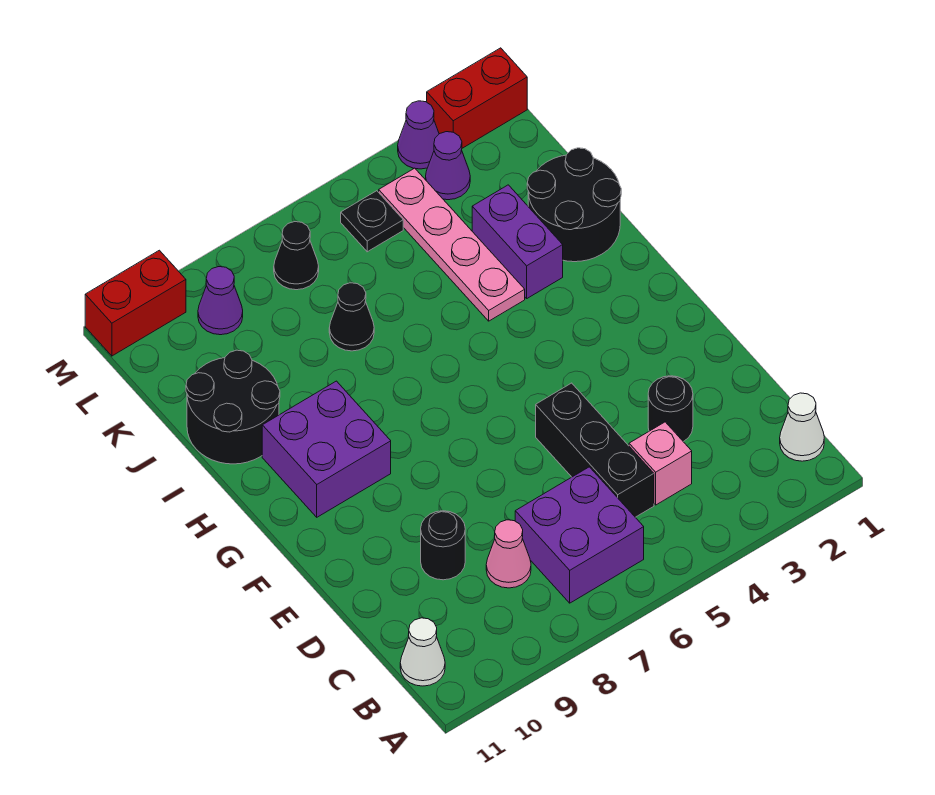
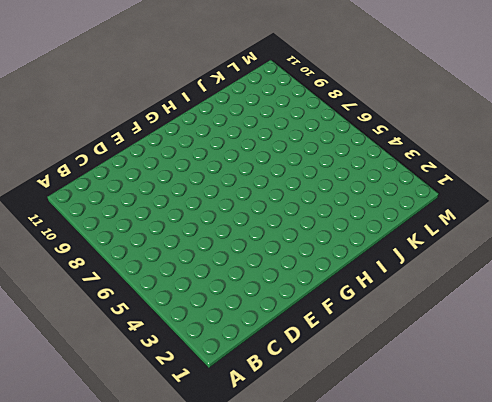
none -> white 1x1 cone [780,393,824,461]
none -> purple 2x2 brick [515,467,644,603]
none -> white 1x1 cone [400,618,445,686]

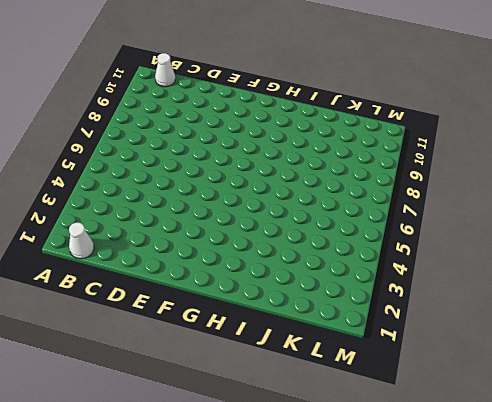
none -> purple 2x2 brick [515,467,644,603]
none -> pink 1x1 brick [629,422,692,505]
none -> black 1x3 brick [536,383,654,517]

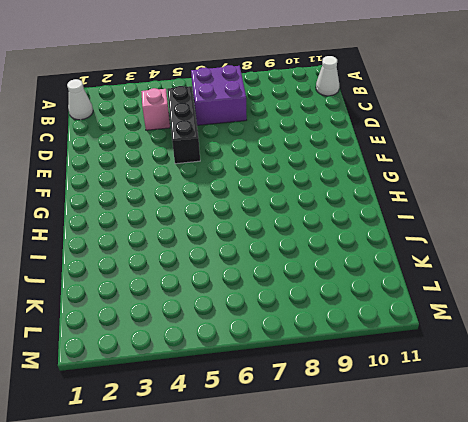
none -> pink 1x1 cone [486,520,531,588]
none -> black 1x1 round brick [648,376,693,442]
none -> black 1x1 round brick [421,511,465,580]

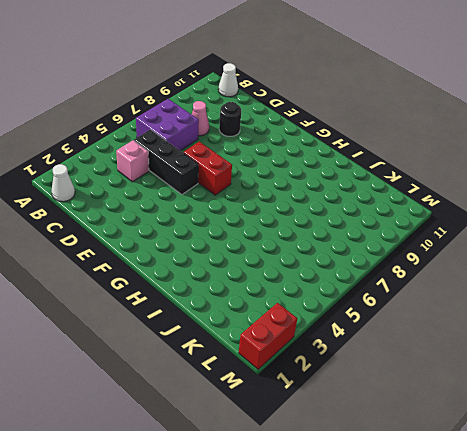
red 1x2 brick [183,142,232,195] -> red 1x2 brick turned to [85,250,186,356]
none -> black 1x1 round brick [648,376,693,442]
none -> purple 2x2 brick [262,381,391,517]
none -> black 2x2 round brick [527,148,621,262]

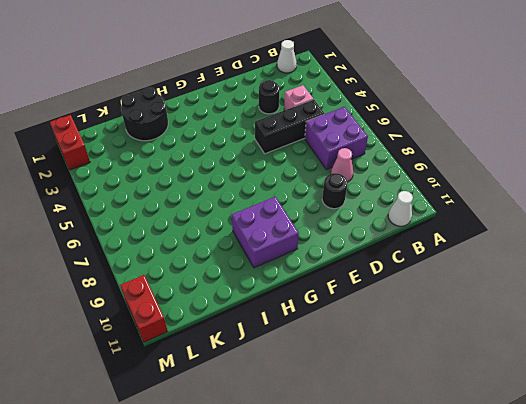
none -> purple 1x2 brick [472,185,563,298]
none -> pink 1x4 plate [379,168,525,321]
none -> black 2x2 round brick [186,350,280,464]

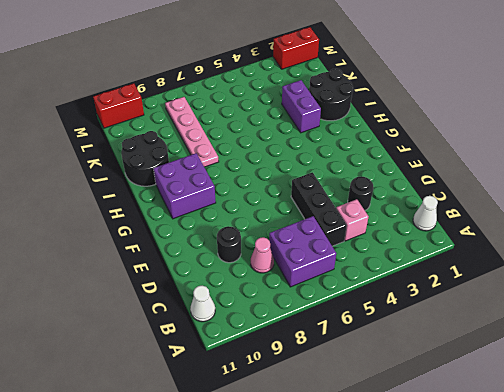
pink 1x4 plate [165,97,219,167] -> pink 1x4 plate moved to [379,168,525,321]
none -> black 1x1 cone [329,283,374,351]
none -> purple 1x1 cone [426,132,470,200]
none -> black 1x1 plate [341,191,403,252]

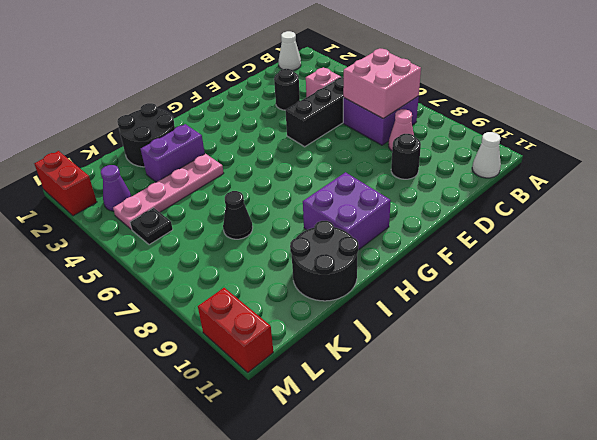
pink 2x2 brick [343,49,421,119] -> none
none -> black 1x1 cone [274,222,319,290]
none -> purple 1x1 cone [198,267,243,335]
none -> purple 1x1 cone [398,101,439,169]

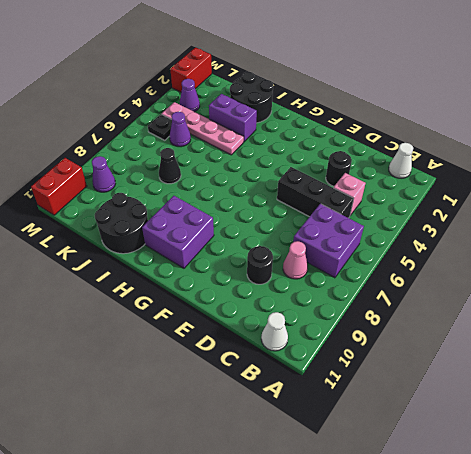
purple 1x1 cone [170,112,191,147] -> purple 1x1 cone moved to [398,101,439,169]
none -> black 1x1 cone [274,222,319,290]

